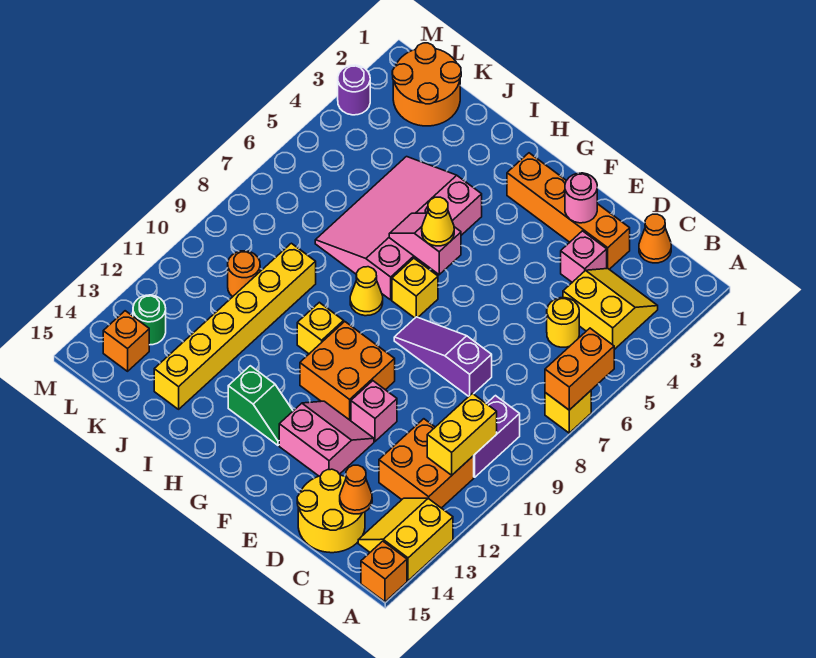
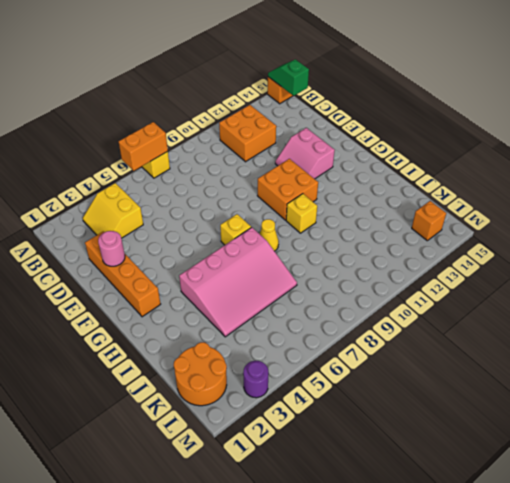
green 1x2 slope [268,60,309,96] -> green 1x2 slope moved to [228,366,293,445]
none -> yellow 2x2 slope [358,498,453,581]
none -> purple 1x2 brick [474,396,520,477]
none -> orange 1x1 cone [639,214,671,263]
none -> yellow 1x1 round brick [547,298,579,347]

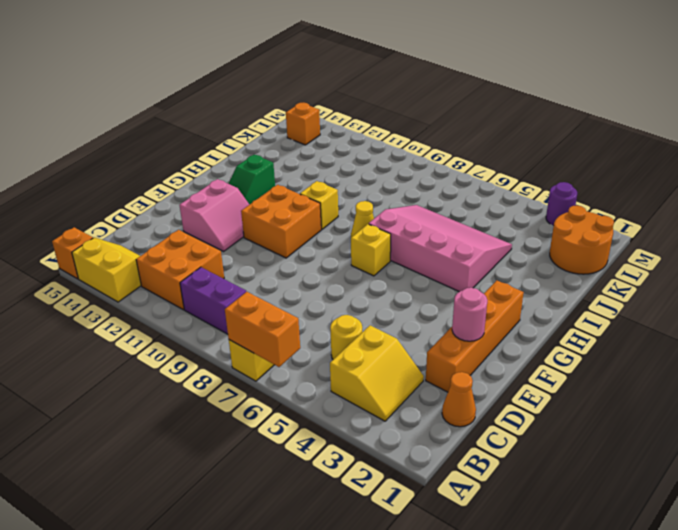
none -> yellow 2x2 round brick [297,469,365,553]
none -> pink 1x1 brick [561,231,607,282]
none -> purple 1x3 slope [394,317,492,396]
none -> pink 1x1 brick [351,381,397,441]

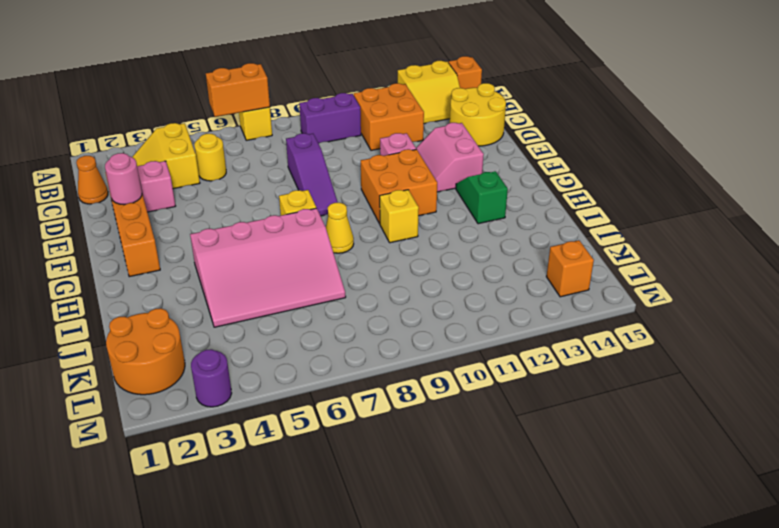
none -> yellow 1x6 brick [154,243,316,409]
none -> orange 1x1 round brick [228,251,260,297]
none -> green 1x1 round brick [133,295,166,345]
none -> yellow 1x2 brick [427,393,497,475]

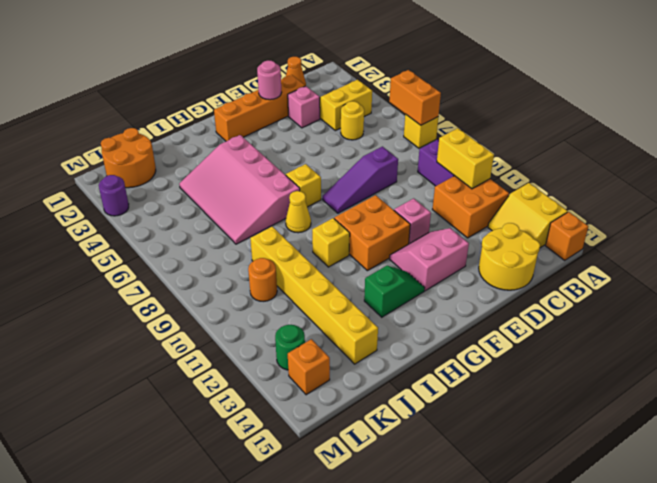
none -> orange 1x1 cone [340,465,372,514]
none -> pink 1x2 slope [389,213,461,275]
none -> yellow 1x1 cone [422,197,454,246]

